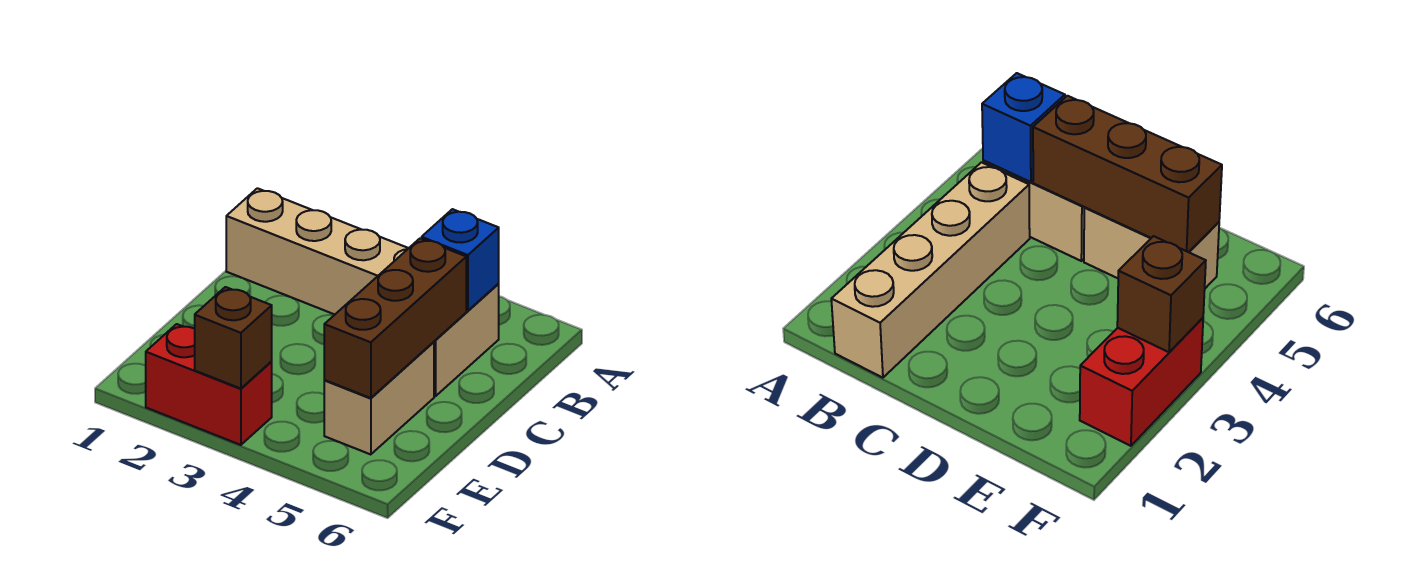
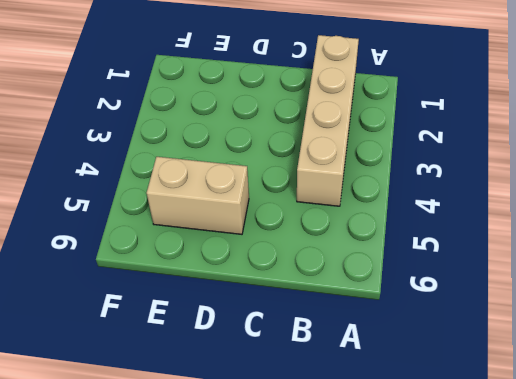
none -> tan 1x2 brick [434,284,499,396]
none -> red 1x2 brick [146,324,272,445]

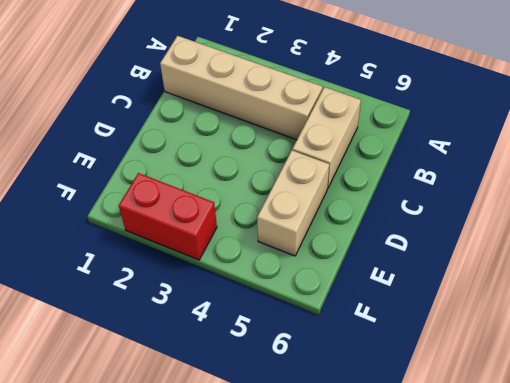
none -> blue 1x1 brick [422,209,499,311]
none -> brown 1x3 brick [324,238,466,398]

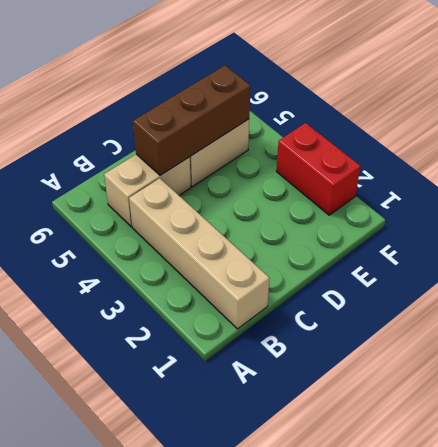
none -> blue 1x1 brick [422,209,499,311]
none -> brown 1x1 brick [195,287,272,389]

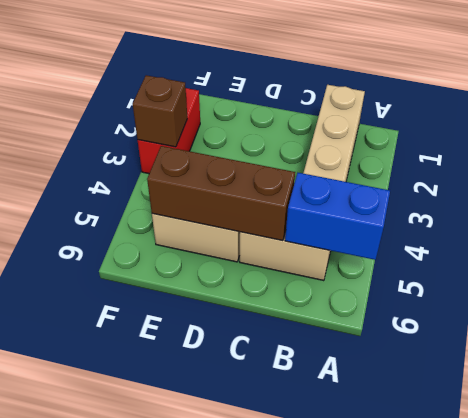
blue 1x2 brick [285,173,390,260] -> blue 1x1 brick [422,209,499,311]

